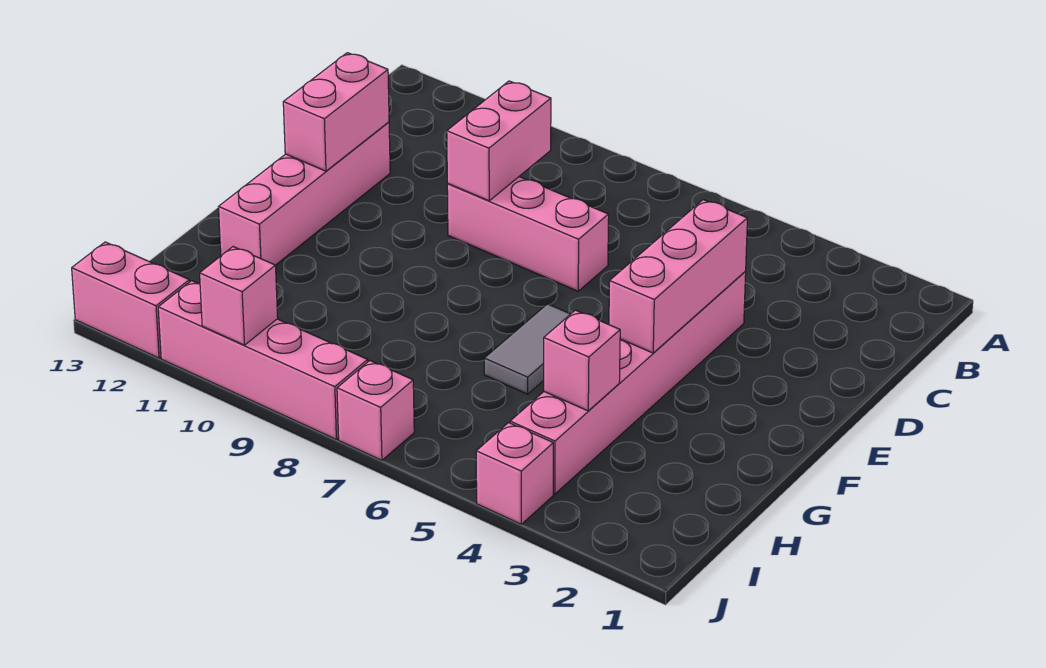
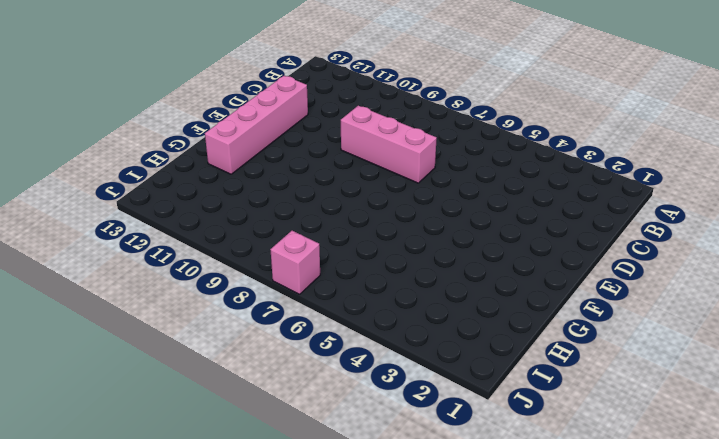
none -> pink 1x6 brick [510,272,746,494]
none -> grey 1x2 tile [484,304,570,394]
none -> pink 1x1 brick [476,423,553,524]

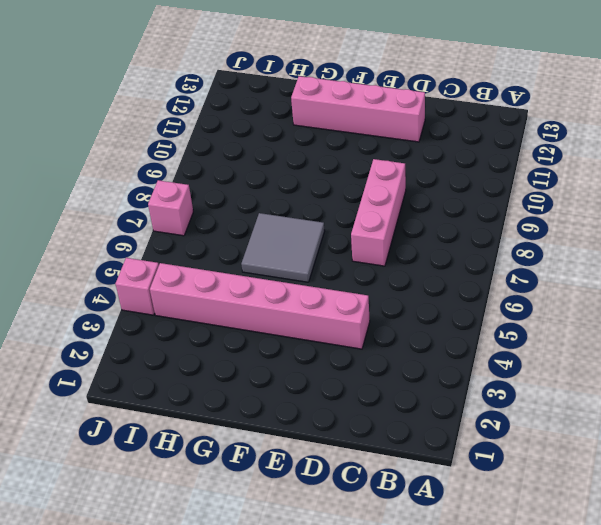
grey 2x2 tile [241,213,325,282] -> grey 1x2 tile [484,304,570,394]
none -> pink 1x4 brick [158,281,368,439]
none -> pink 1x2 brick [72,242,190,358]
none -> pink 1x2 brick [447,81,551,201]

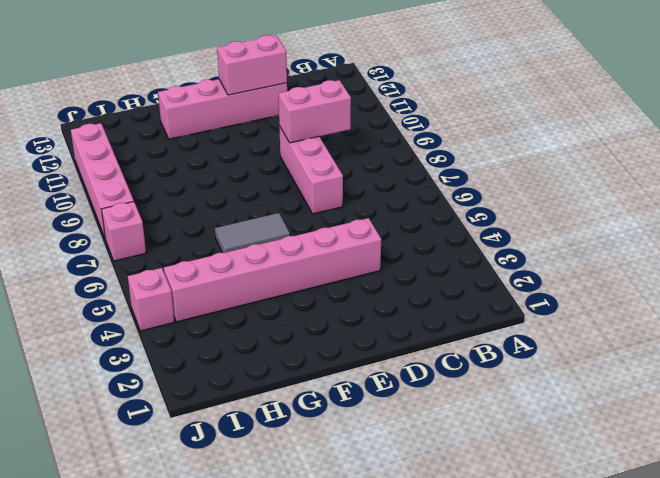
none -> pink 1x2 brick [72,242,190,358]
none -> pink 1x3 brick [609,200,747,353]
none -> pink 1x1 brick [544,310,620,411]

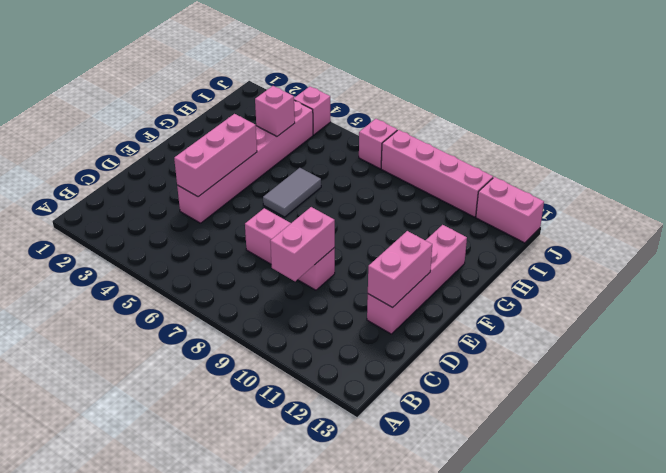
none -> pink 1x1 brick [200,247,278,345]

